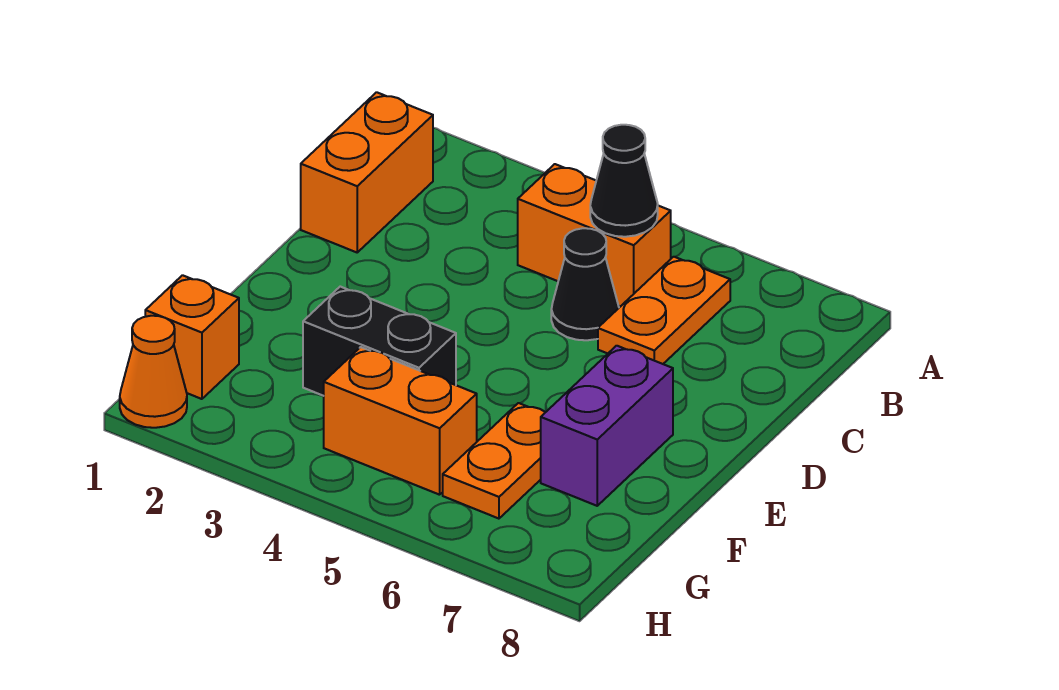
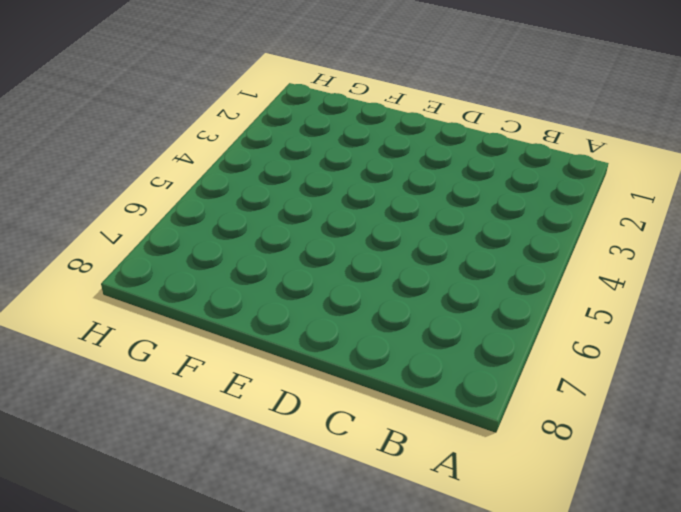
none -> orange 1x2 brick [301,92,433,252]
none -> orange 1x2 brick [518,164,671,306]

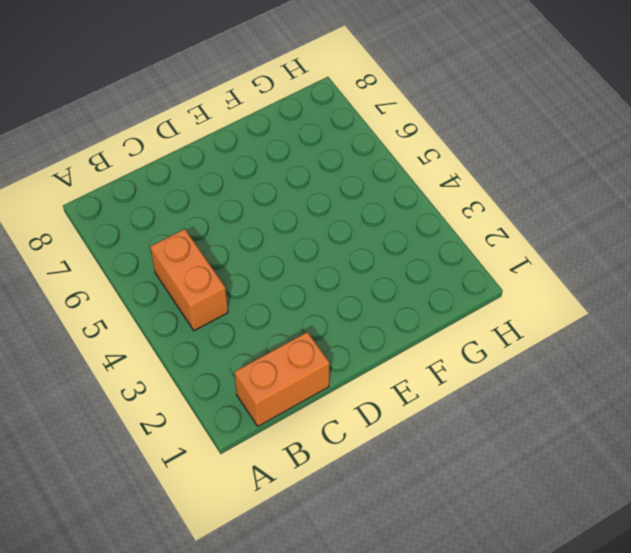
none -> orange 1x2 plate [598,257,730,364]
none -> black 1x1 cone [551,228,619,340]

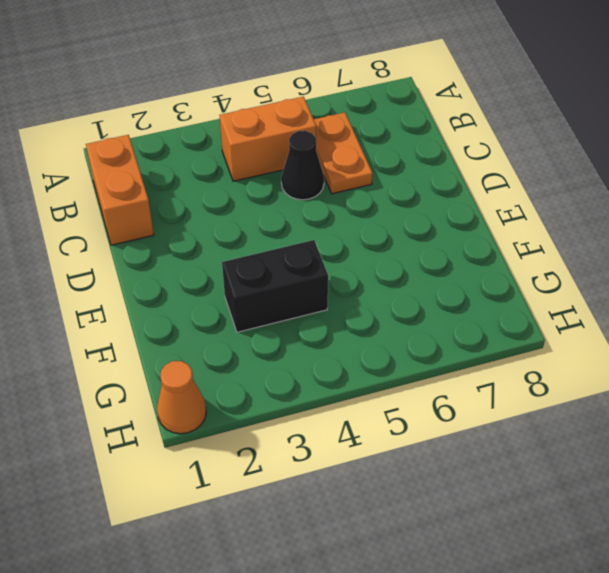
none -> purple 1x2 brick [541,346,673,506]
none -> orange 1x2 plate [443,403,545,519]

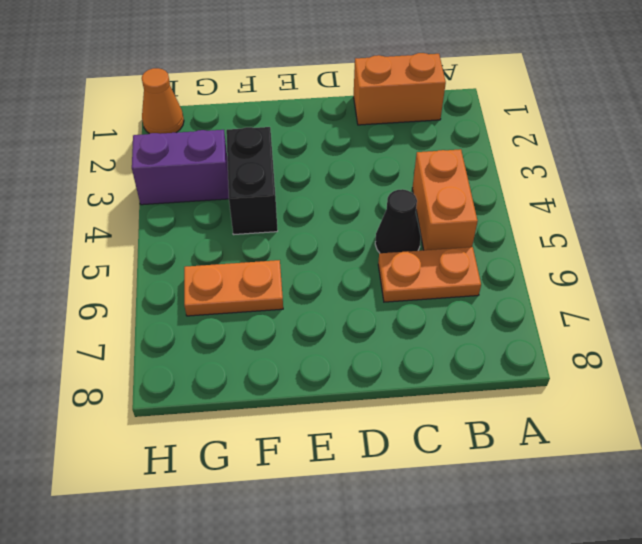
purple 1x2 brick [132,130,229,205] -> purple 1x2 brick moved to [541,346,673,506]
none -> orange 1x1 brick [145,275,239,399]
none -> orange 1x2 brick [324,347,477,495]

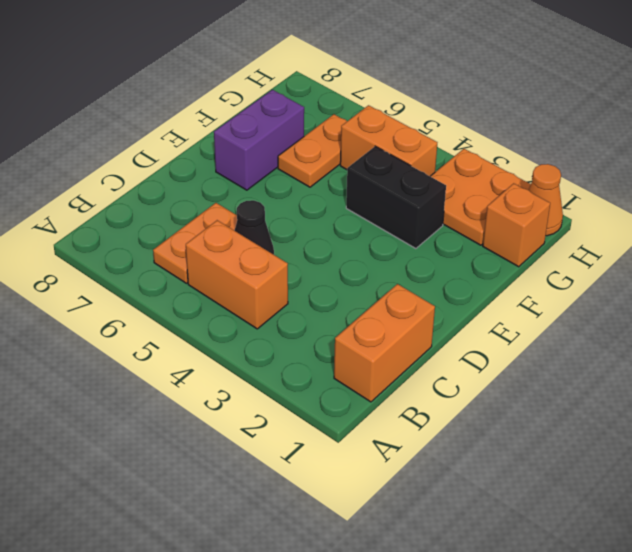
orange 2x2 plate [430,149,531,245] -> none
none -> black 1x1 cone [590,125,658,237]

